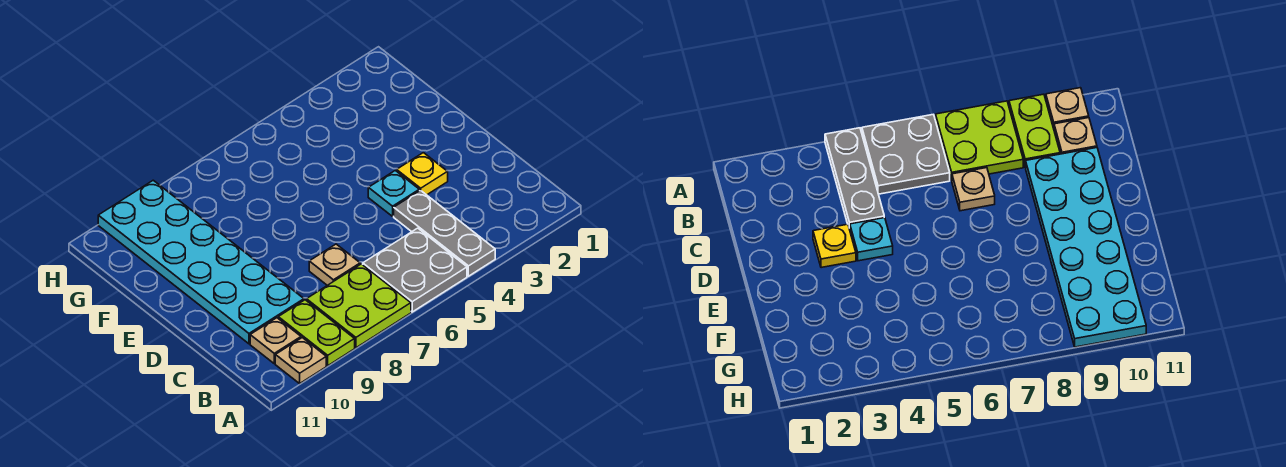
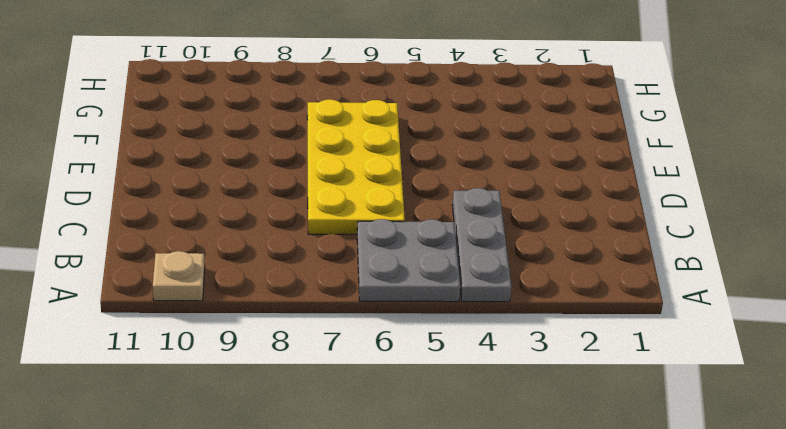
yellow 2x4 plate [307,99,405,234] -> tan 1x1 plate [309,244,360,285]
none -> lime 2x2 plate [306,264,411,348]
none -> lime 1x2 plate [278,300,355,366]

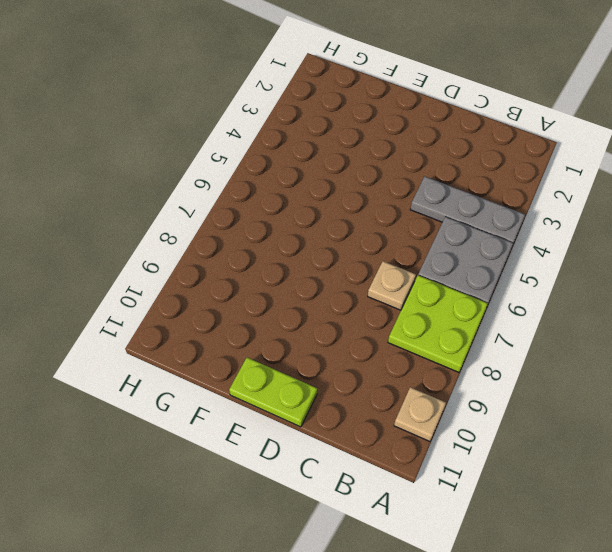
lime 1x2 plate [229,358,317,427] -> lime 1x2 plate moved to [278,300,355,366]
none -> tan 1x1 plate [250,318,301,364]
none -> cyan 2x6 plate [98,180,304,344]

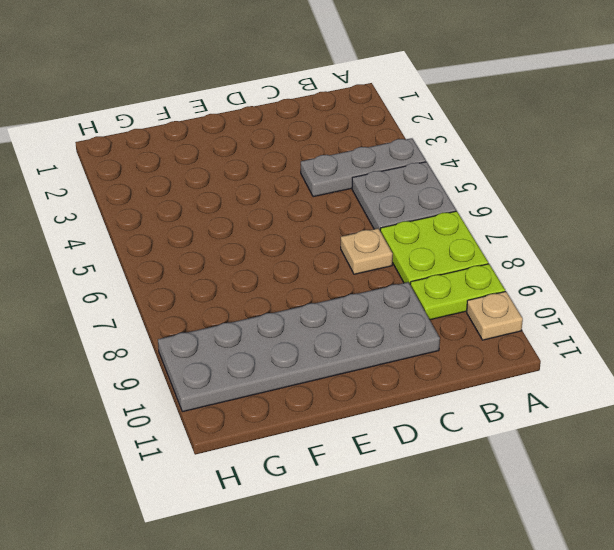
grey 2x6 plate [158,282,440,412] -> cyan 2x6 plate [98,180,304,344]
none -> tan 1x1 plate [250,318,301,364]
none -> yellow 1x1 plate [397,153,448,195]

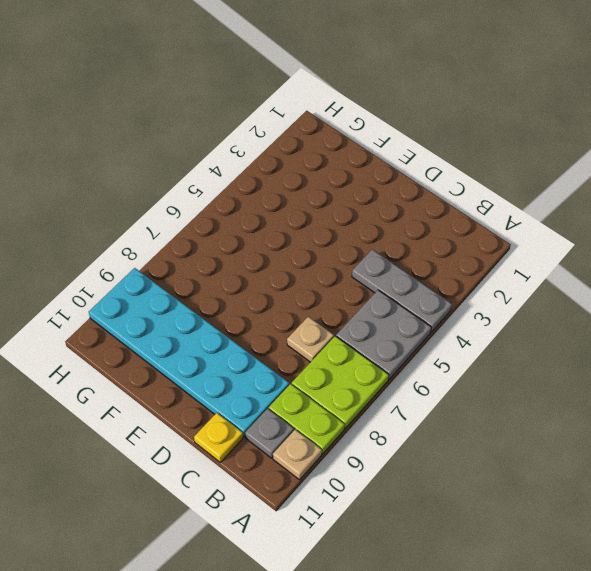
grey 1x1 plate [245,409,294,458] -> tan 1x1 plate [250,318,301,364]
yellow 1x1 plate [194,413,243,462] -> yellow 1x1 plate moved to [397,153,448,195]
none -> cyan 1x1 plate [368,171,419,216]

